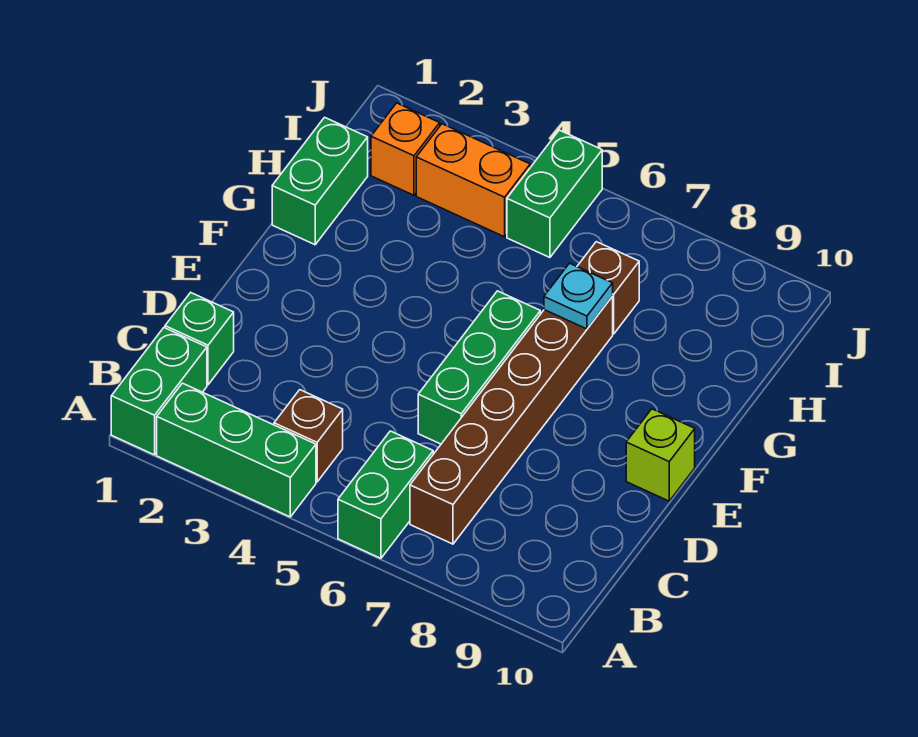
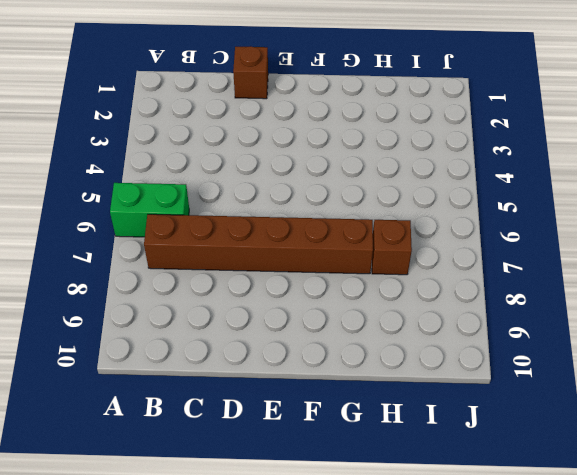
brown 1x1 brick [233,46,268,99] -> brown 1x1 brick moved to [274,390,343,482]
none -> green 1x2 brick [111,328,207,455]
none -> green 1x3 brick [157,383,316,517]
none -> green 1x1 brick [165,292,234,385]

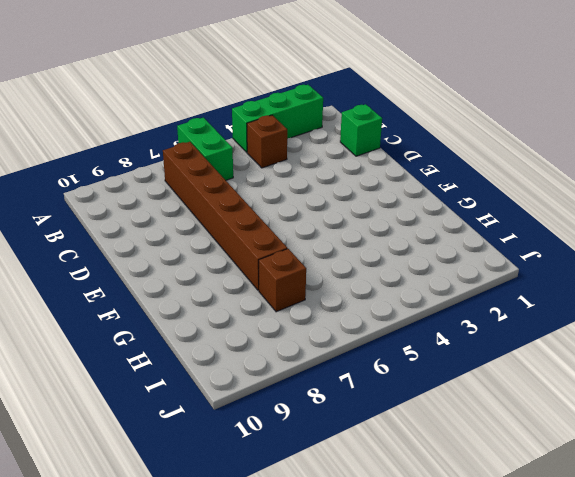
none -> green 1x2 brick [111,328,207,455]
none -> green 1x3 brick [418,291,540,444]
none -> lime 1x1 brick [626,409,695,501]

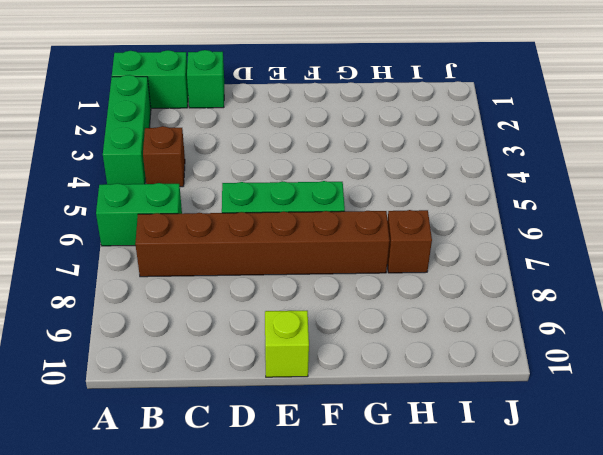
none -> green 1x2 brick [272,117,368,245]
none -> orange 1x1 brick [371,103,440,195]
none -> orange 1x2 brick [416,124,530,237]

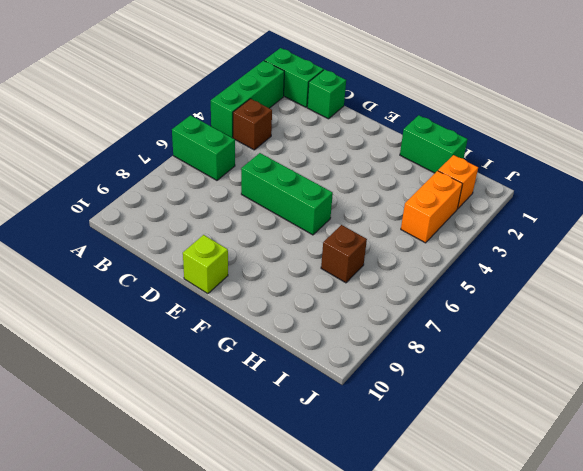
none -> brown 1x6 brick [410,297,613,544]
none -> green 1x2 brick [507,130,602,257]
none -> cyan 1x1 plate [544,263,613,329]

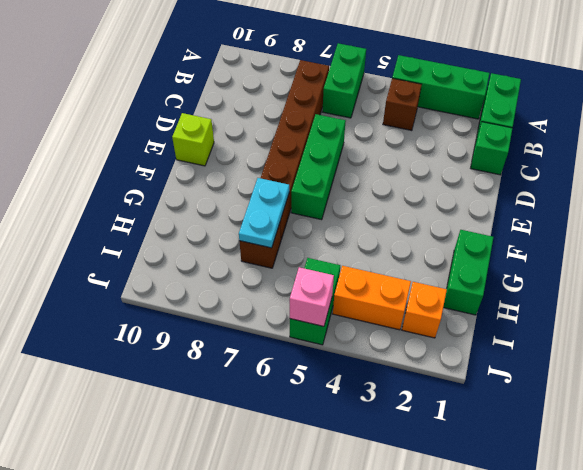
cyan 1x2 plate [239,178,289,248] -> cyan 1x1 plate [544,263,613,329]
pink 1x1 brick [290,267,334,326] -> none

